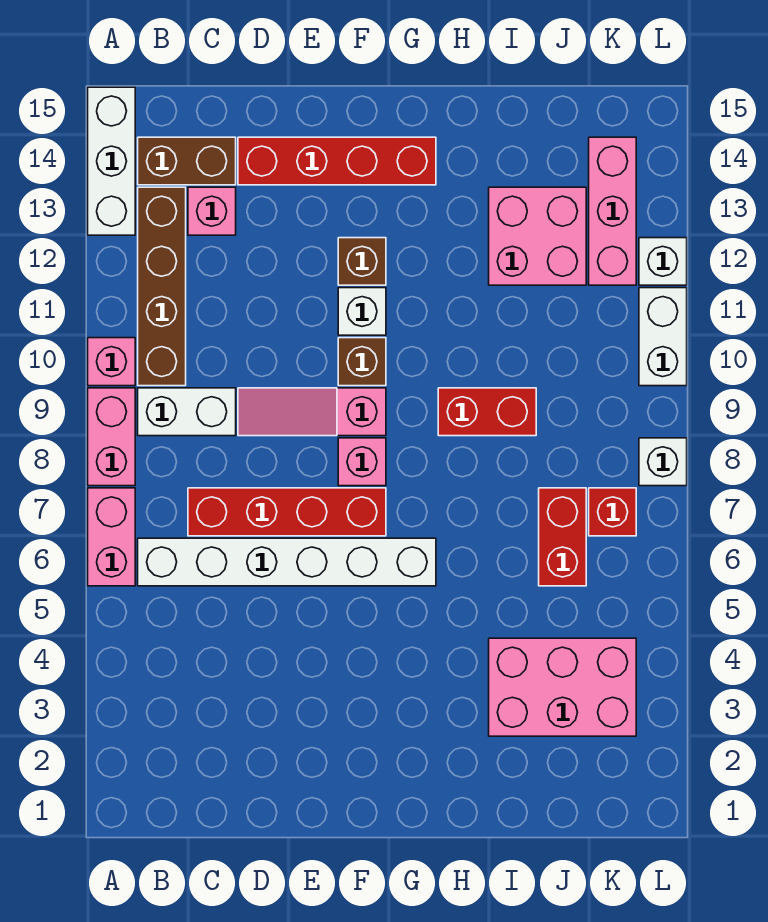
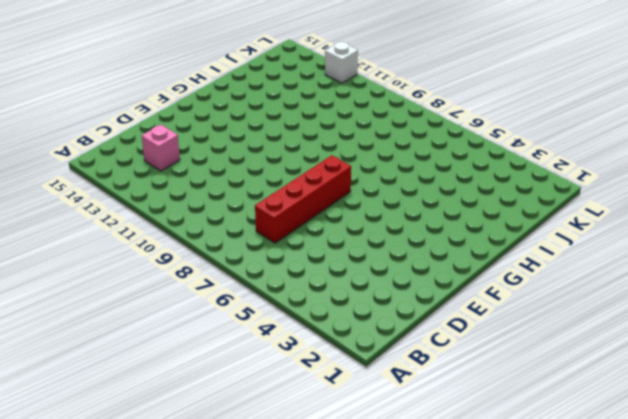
none -> pink 1x2 brick [88,488,135,586]
none -> pink 1x2 brick [88,388,135,486]
none -> pink 1x1 brick [88,338,135,386]

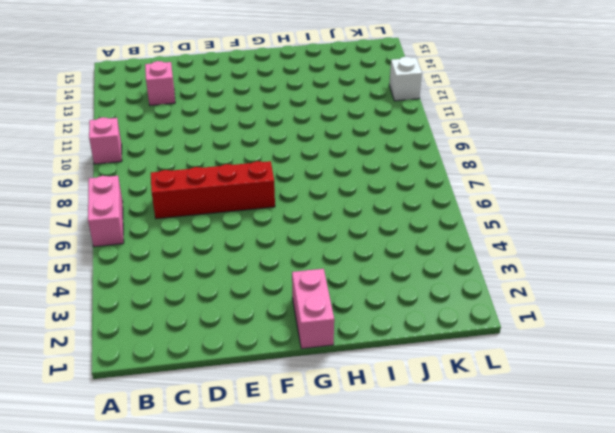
pink 1x2 brick [292,269,334,349] -> pink 1x2 brick moved to [88,388,135,486]
none -> white 1x3 brick [88,87,135,235]
none -> white 1x6 brick [138,538,436,586]
none -> white 1x2 brick [138,388,236,436]

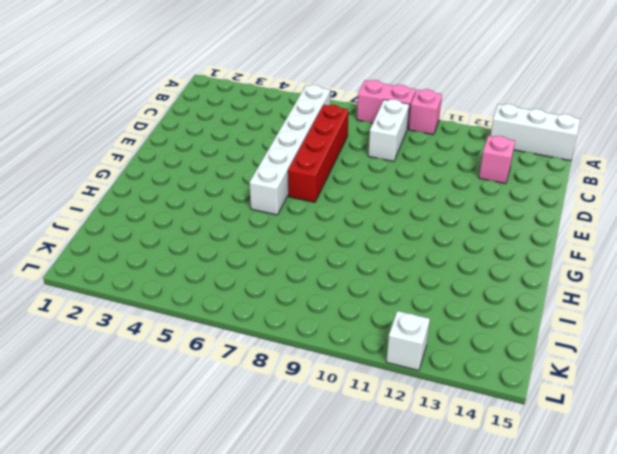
none -> pink 1x2 brick [88,488,135,586]
none -> brown 1x4 brick [138,187,186,386]
none -> brown 1x2 brick [138,137,236,185]

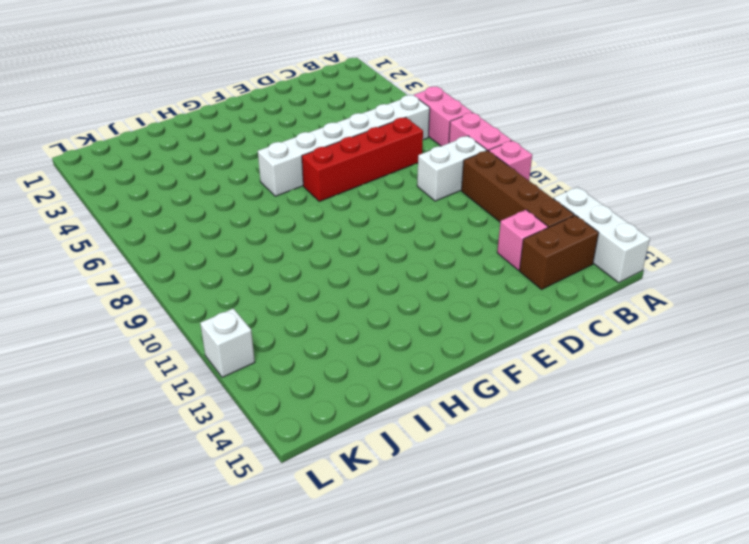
none -> pink 1x3 slope [238,388,386,436]
none -> red 1x4 brick [238,137,436,185]
none -> pink 1x1 brick [338,438,386,486]

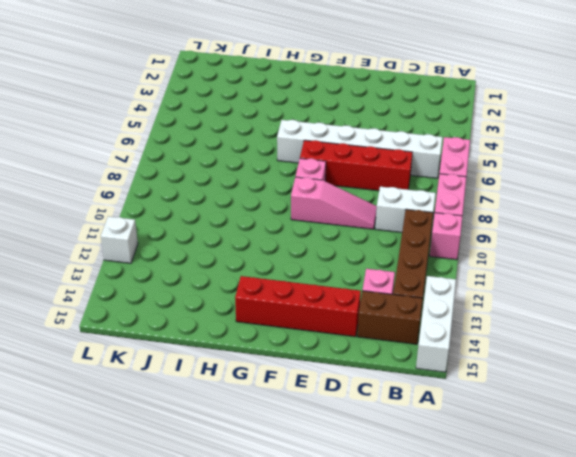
none -> brown 1x1 brick [338,338,386,386]
none -> white 1x1 brick [338,288,386,335]
none -> brown 1x1 brick [338,238,386,285]

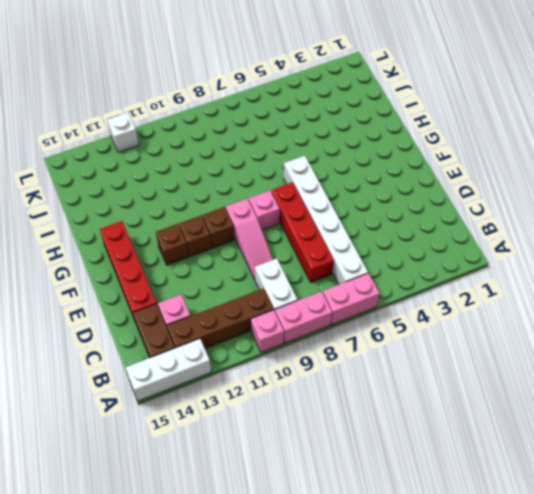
brown 1x1 brick [179,216,212,257] -> white 1x1 brick [338,288,386,335]
none -> red 1x2 brick [438,388,536,436]
none -> pink 2x3 brick [489,638,636,736]
none -> pink 2x2 brick [489,187,586,285]

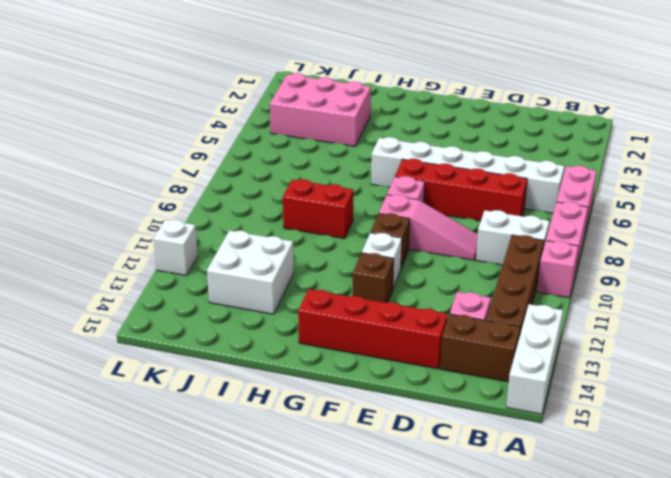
white 2x2 brick [207,230,294,314] -> pink 2x2 brick [489,187,586,285]
none -> red 1x2 brick [539,488,586,586]
none -> red 1x1 brick [589,488,636,536]
none -> pink 1x3 brick [589,137,636,285]

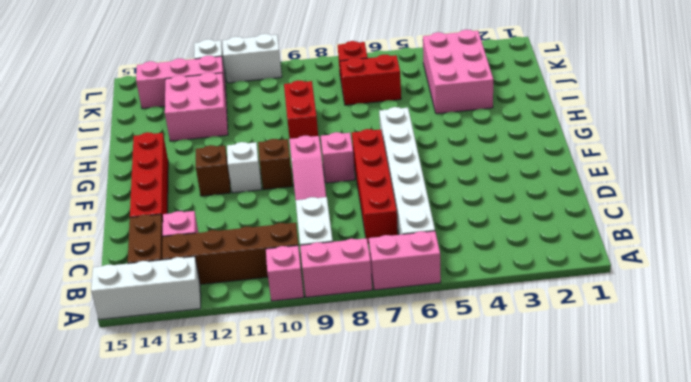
none -> white 1x1 brick [639,438,687,486]

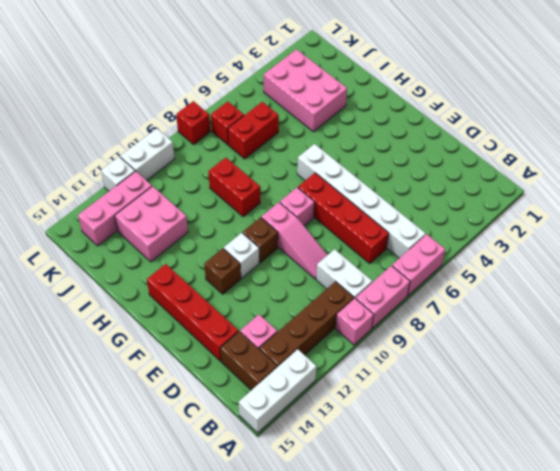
red 1x1 brick [176,101,210,144] -> white 1x1 brick [639,438,687,486]

